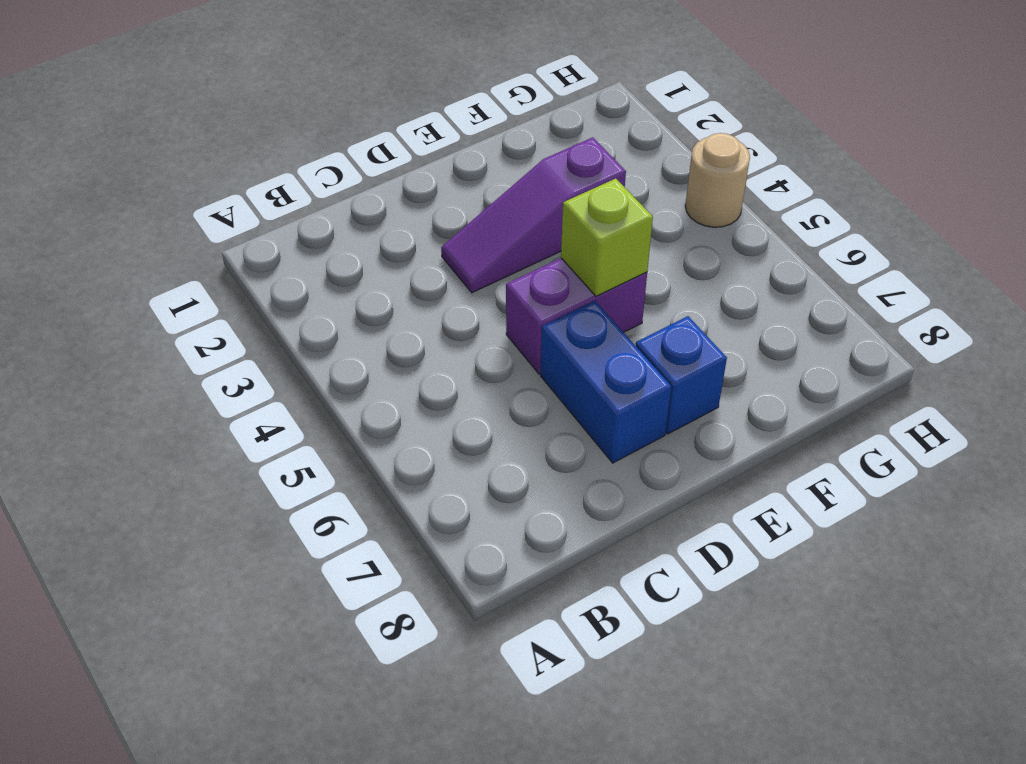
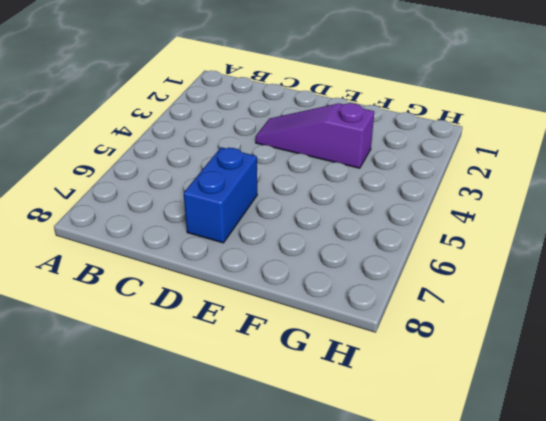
none -> purple 1x2 brick [506,258,647,374]
none -> blue 1x1 brick [636,316,727,434]

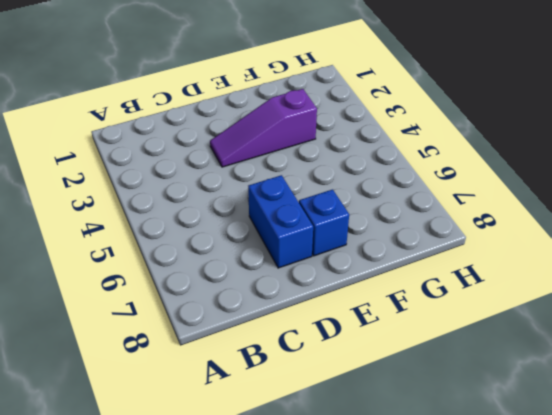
none -> purple 1x2 brick [506,258,647,374]
none -> tan 1x1 round brick [685,133,750,227]

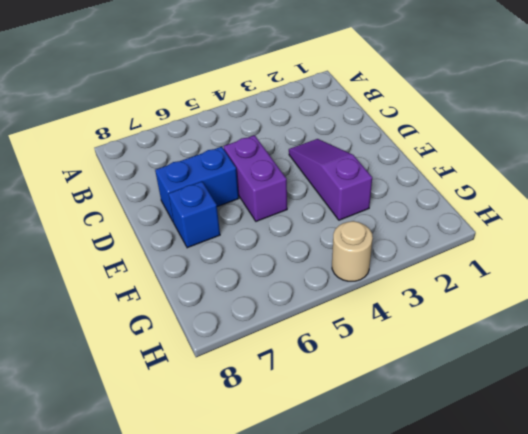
none -> lime 1x1 brick [561,179,653,296]

